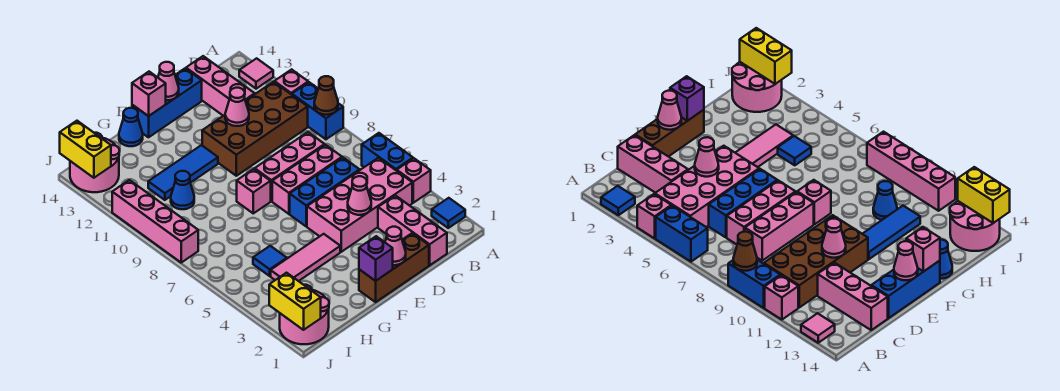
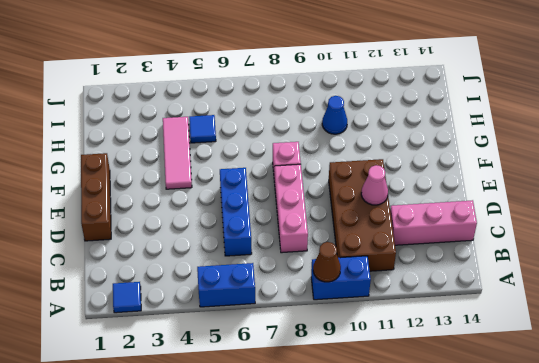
none -> pink 1x1 brick [397,158,431,203]
none -> pink 1x1 brick [274,69,308,95]
none -> pink 1x1 tile [239,58,273,89]
none -> pink 2x4 brick [307,158,412,252]

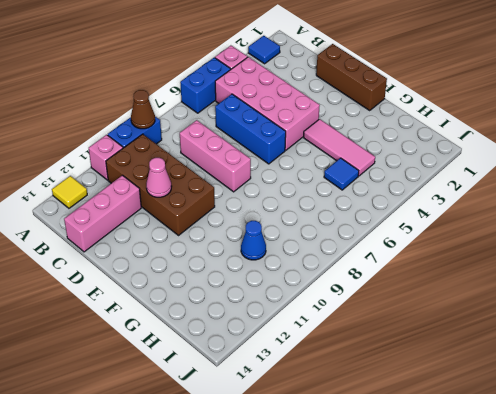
yellow 1x1 tile [52,176,87,208] -> pink 1x1 tile [239,58,273,89]
none -> pink 1x3 brick [378,195,447,265]
none -> pink 1x3 brick [272,145,342,214]
none -> blue 1x3 brick [132,68,202,137]
none -> pink 1x1 brick [237,169,271,213]

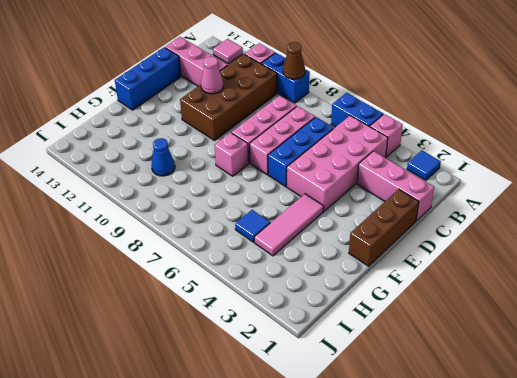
none -> blue 1x3 tile [148,145,218,200]
none -> blue 1x1 cone [119,108,143,146]
none -> pink 2x2 round brick [280,285,329,344]
none -> pink 2x2 round brick [70,133,119,192]

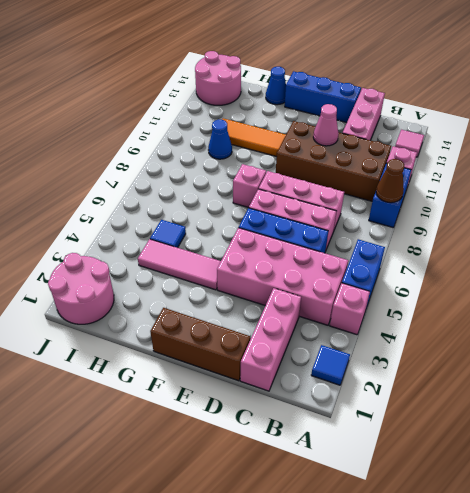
orange 1x3 tile [222,118,286,157] -> blue 1x3 tile [148,145,218,200]
none -> pink 1x4 brick [112,180,198,262]
none -> pink 1x1 cone [348,176,371,215]
none -> pink 1x1 cone [385,227,406,265]
none -> pink 1x1 cone [158,62,179,100]

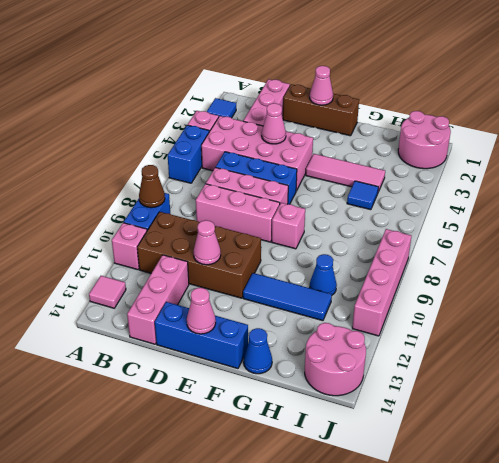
none -> purple 1x1 brick [359,236,393,281]
none -> pink 1x1 brick [132,72,166,116]
none -> yellow 1x2 brick [269,273,321,330]
none -> yellow 1x2 brick [60,121,111,178]

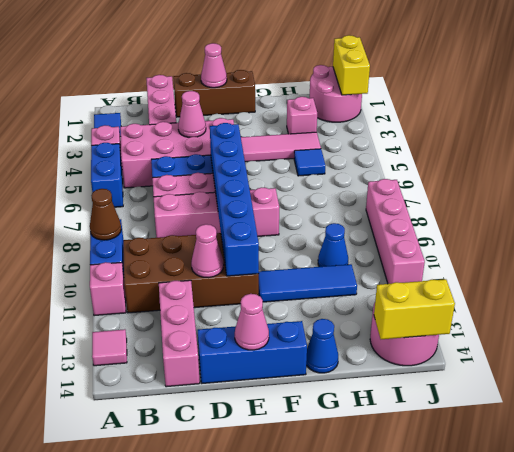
blue 1x6 brick [210,123,259,276] -> none
pink 1x1 brick [287,97,317,134] -> pink 1x1 brick moved to [132,72,166,116]
yellow 1x2 brick [374,279,455,339] -> yellow 1x2 brick turned to [60,121,111,178]
none -> purple 1x1 brick [359,236,393,281]

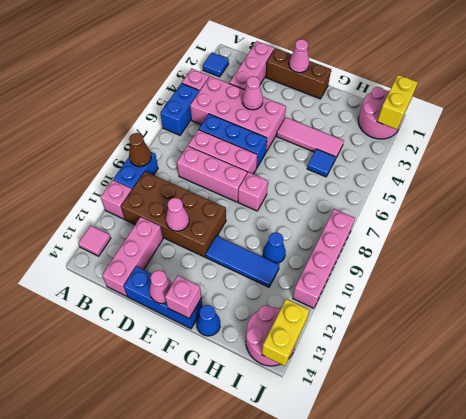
none -> purple 1x1 brick [359,236,393,281]

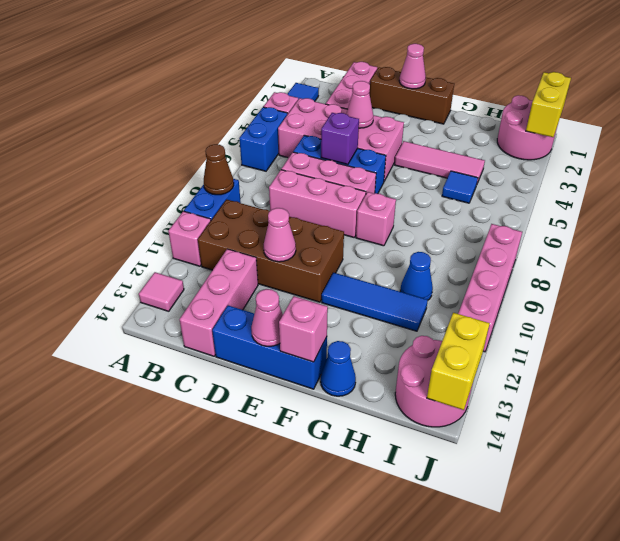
purple 1x1 brick [321,113,359,165] -> purple 1x1 brick moved to [359,236,393,281]

